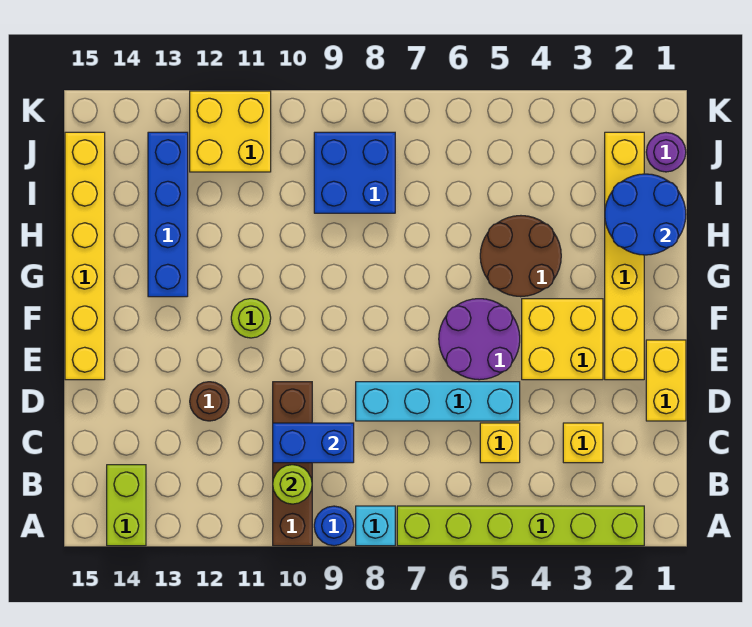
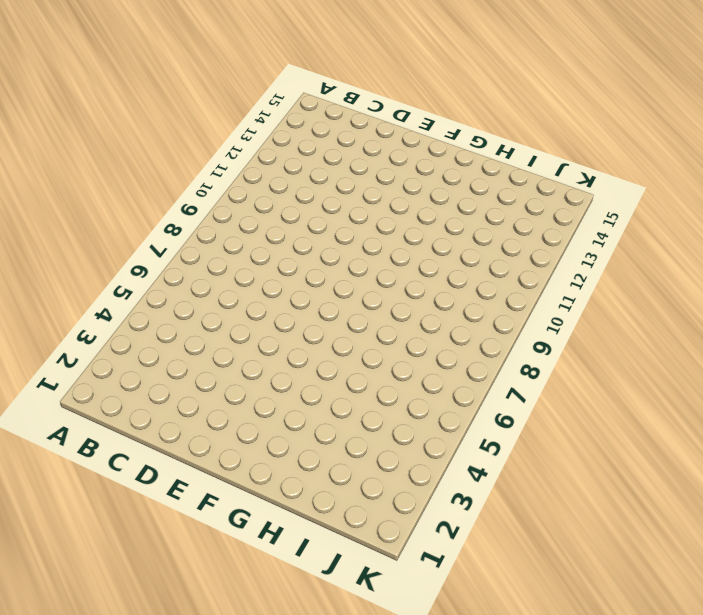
none -> lime 1x6 brick [397,506,644,546]
none -> cyan 1x1 brick [356,506,395,546]
none -> blue 1x1 round brick [314,506,354,546]

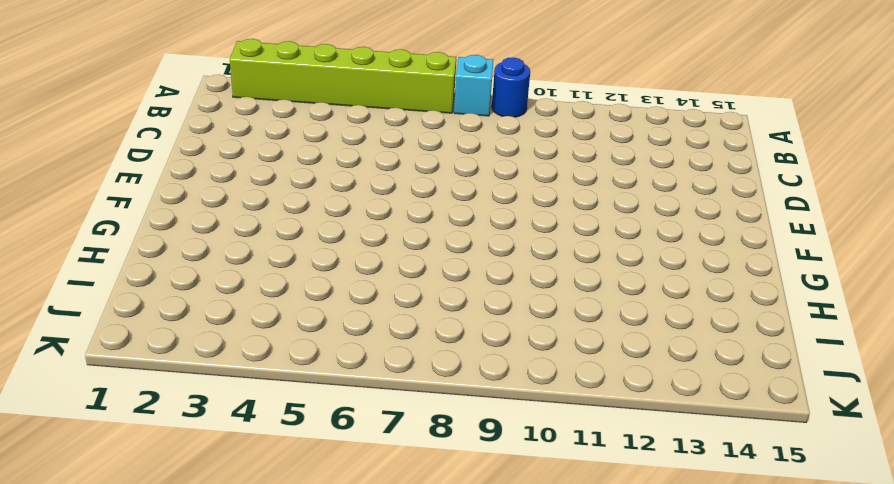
none -> brown 1x4 brick [273,382,312,546]
none -> lime 1x2 brick [107,465,146,546]
none -> yellow 1x1 brick [563,423,603,463]

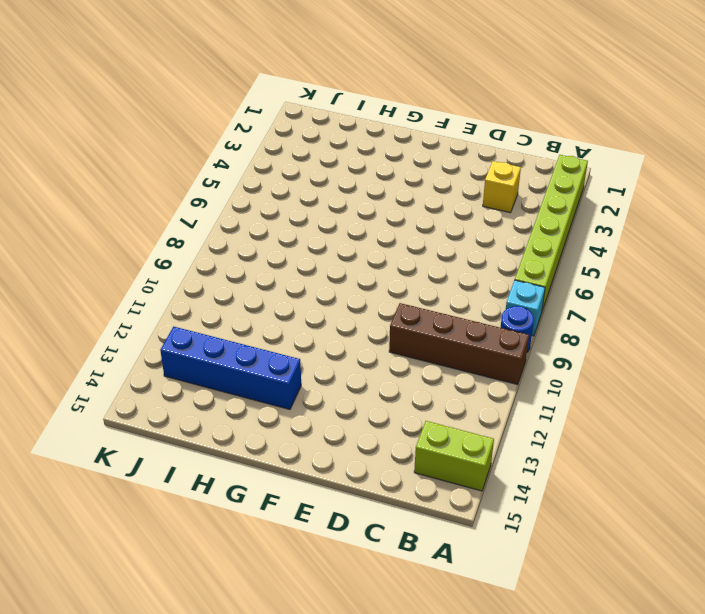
none -> yellow 1x1 brick [480,423,520,463]
none -> yellow 1x2 brick [646,340,686,421]
none -> cyan 1x4 brick [356,382,520,421]

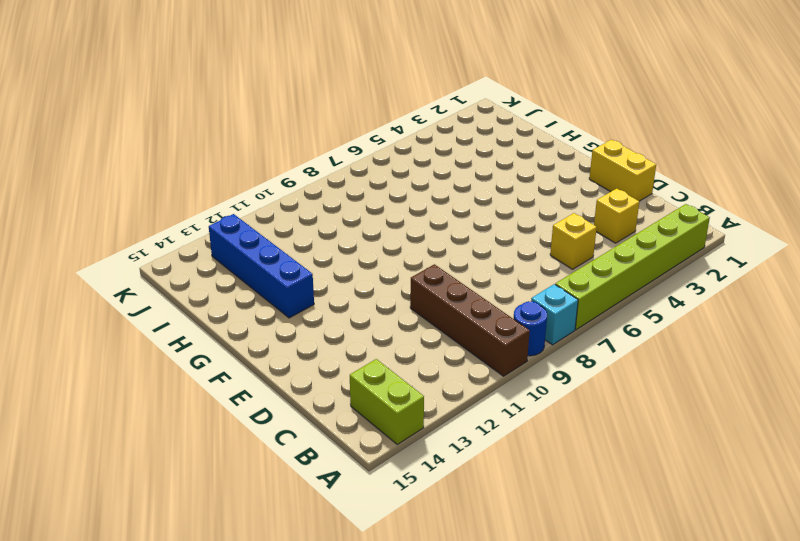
none -> cyan 1x4 brick [356,382,520,421]
none -> brown 1x1 round brick [190,382,229,421]
none -> yellow 1x6 brick [605,132,644,380]

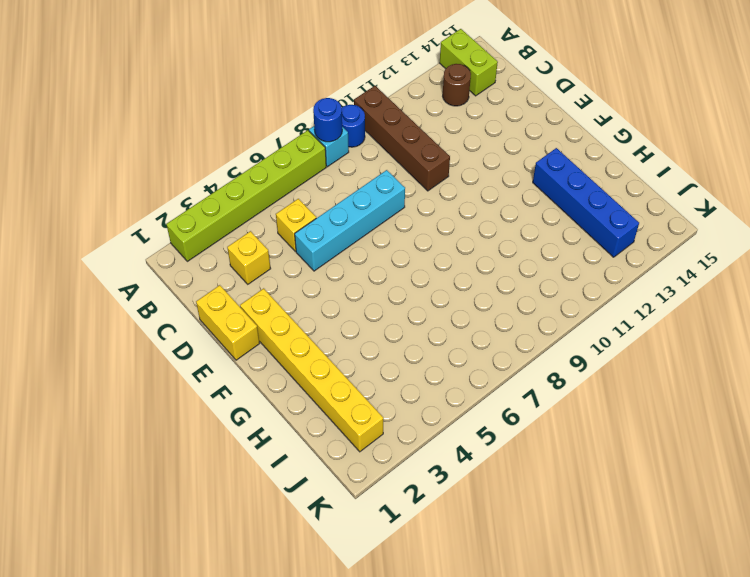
blue 1x1 round brick [313,98,342,142] -> none
brown 1x1 round brick [443,64,471,106] -> brown 1x1 round brick moved to [190,382,229,421]
none -> yellow 2x2 brick [522,299,603,380]
none -> purple 2x2 round brick [439,299,520,380]
none -> yellow 1x6 brick [65,132,105,380]

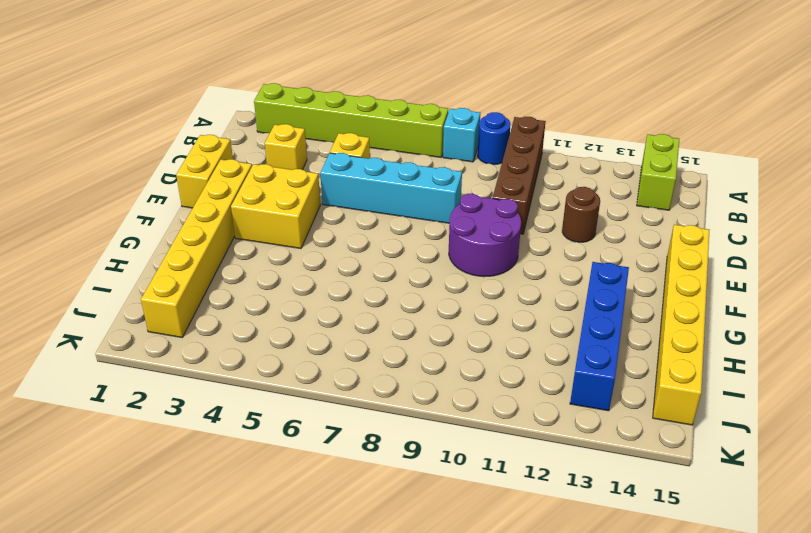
purple 2x2 round brick [449,194,521,277] -> purple 2x2 round brick moved to [439,299,520,380]
none -> lime 1x1 round brick [231,299,271,338]
none -> brown 2x2 round brick [480,216,561,297]
none -> blue 2x2 brick [314,132,395,213]

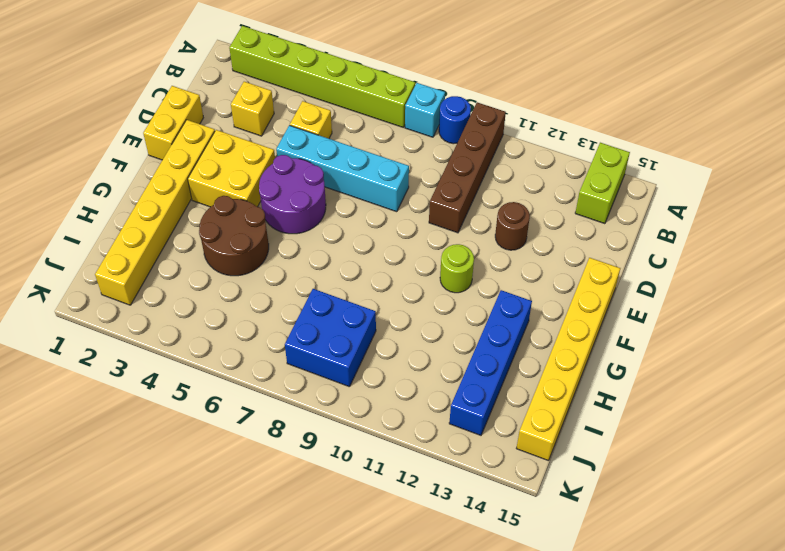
none -> purple 1x1 round brick [646,133,686,172]
none -> yellow 2x2 brick [190,91,271,172]
none -> lime 1x1 round brick [273,465,312,504]

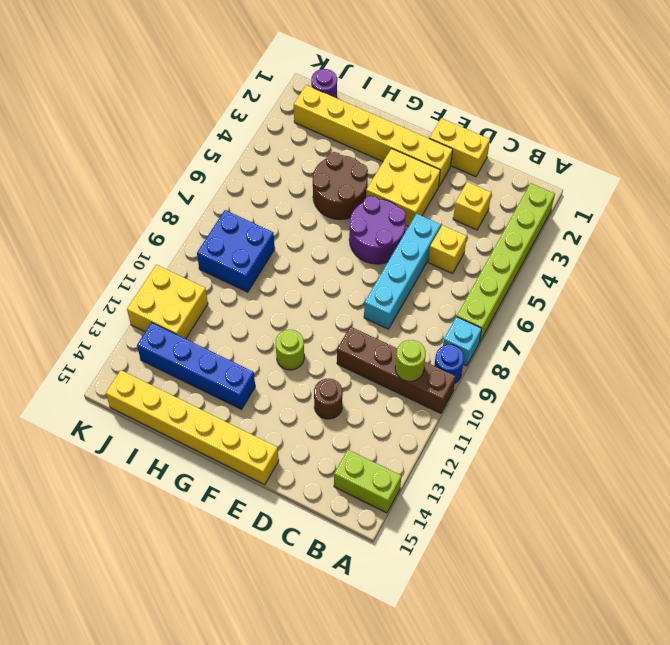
none -> blue 1x2 brick [273,423,354,463]
none -> blue 2x2 round brick [605,174,686,255]

